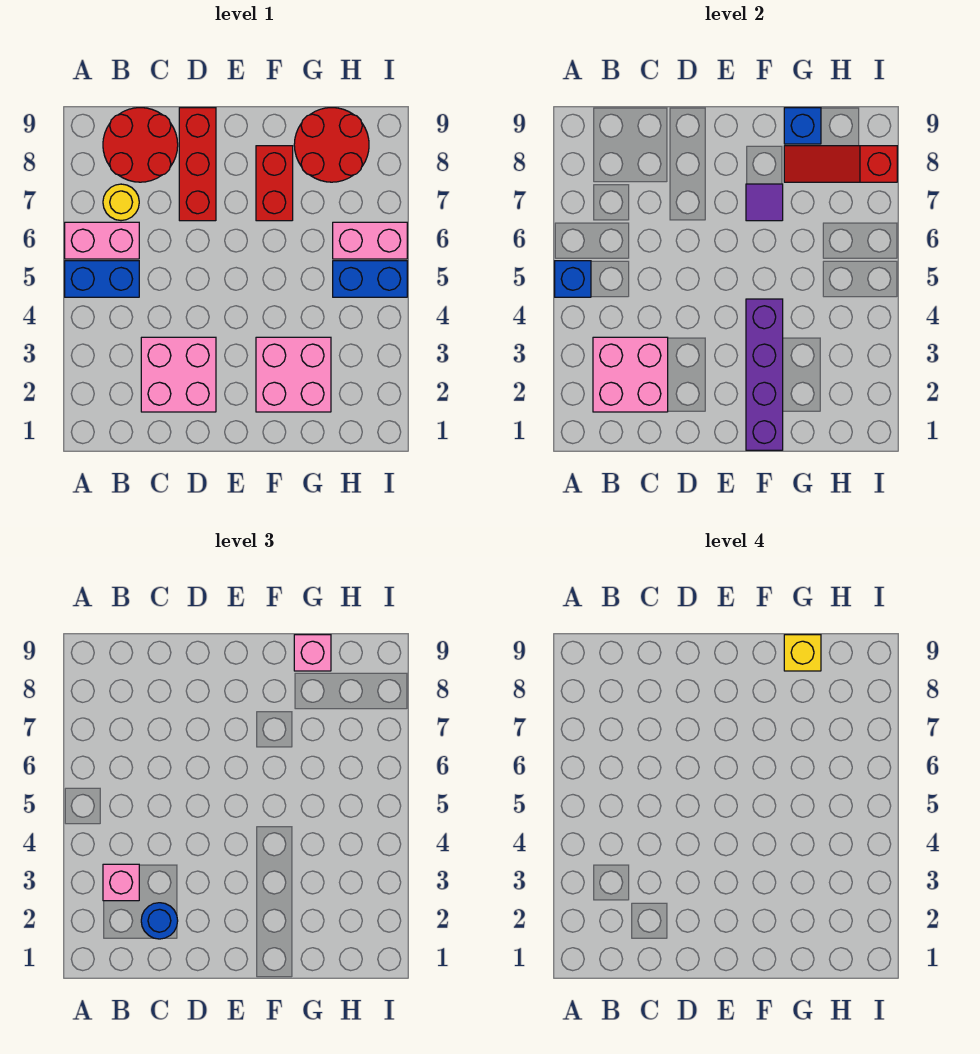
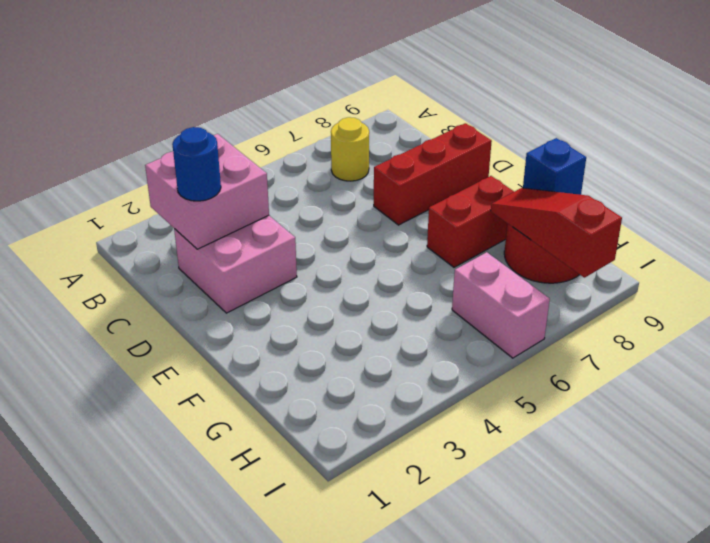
none -> blue 1x2 brick [65,261,139,297]
none -> pink 1x2 brick [65,222,139,259]
none -> red 2x2 round brick [103,108,178,182]

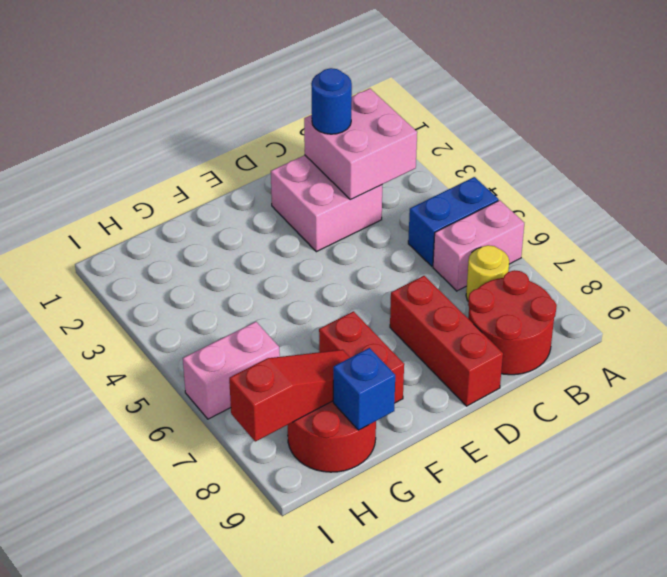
none -> pink 2x2 brick [256,337,331,412]
none -> blue 1x2 brick [333,261,407,297]
none -> blue 1x1 brick [555,261,591,297]

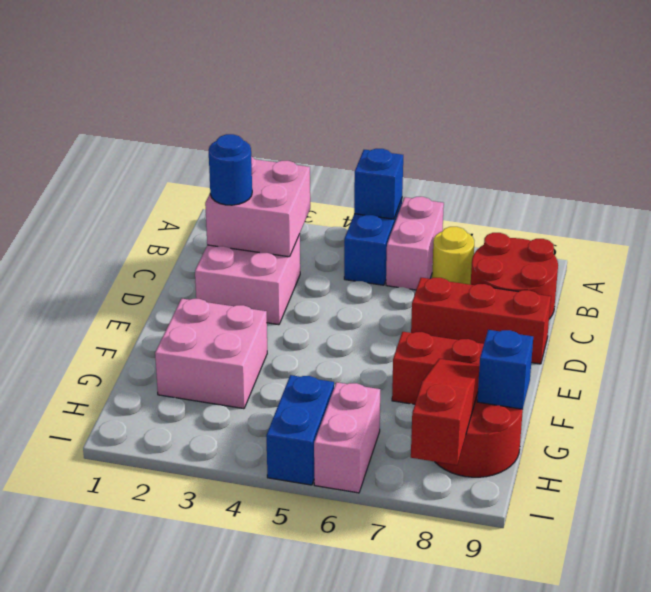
none -> purple 1x4 brick [746,299,783,450]
none -> purple 1x1 tile [746,184,783,221]
none -> pink 1x1 brick [103,864,139,901]

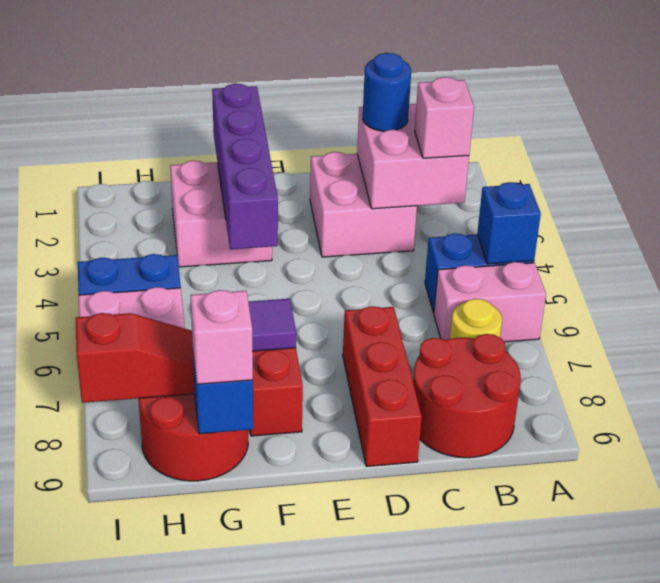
none -> yellow 1x1 brick [784,635,821,671]

